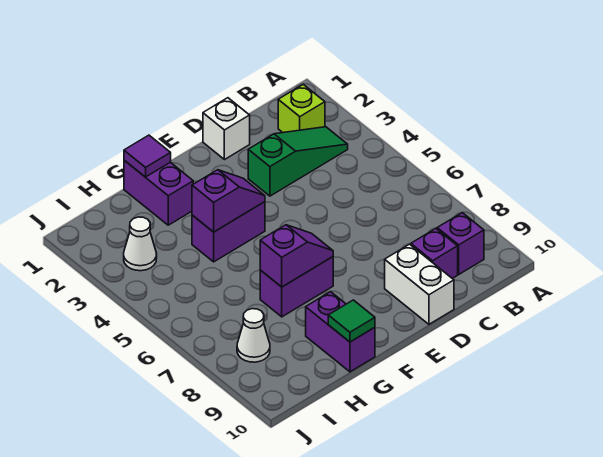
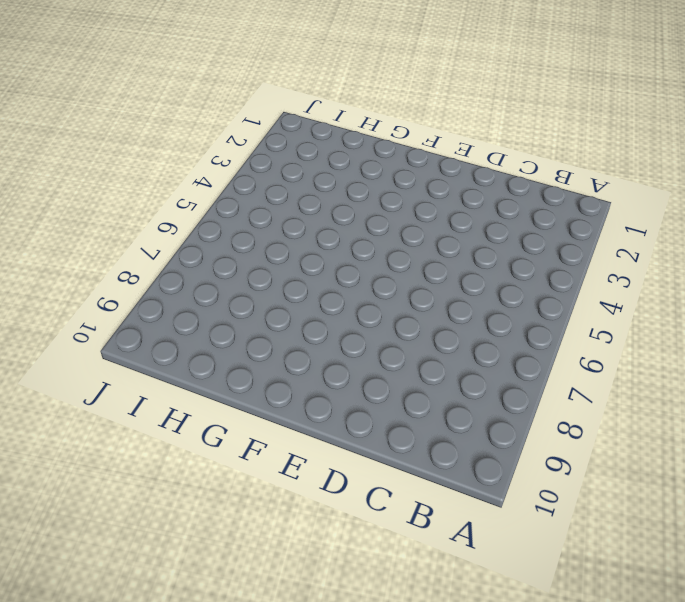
none -> lime 1x1 brick [278,84,325,133]
none -> green 1x3 slope [248,127,348,196]
none -> purple 1x1 brick [437,213,484,274]

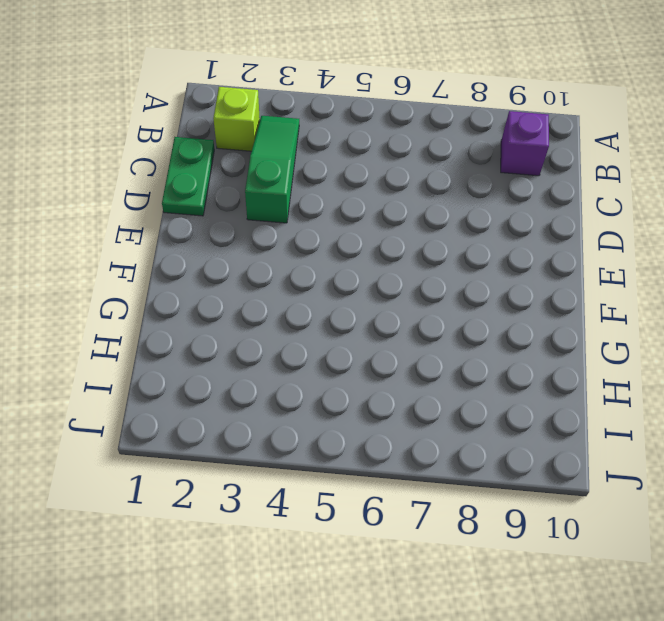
green 1x2 plate [162,137,214,216] -> white 1x1 brick [203,98,250,160]
none -> purple 1x1 brick [411,229,458,278]
none -> white 1x2 brick [385,244,454,324]
none -> purple 1x2 brick [192,202,265,262]

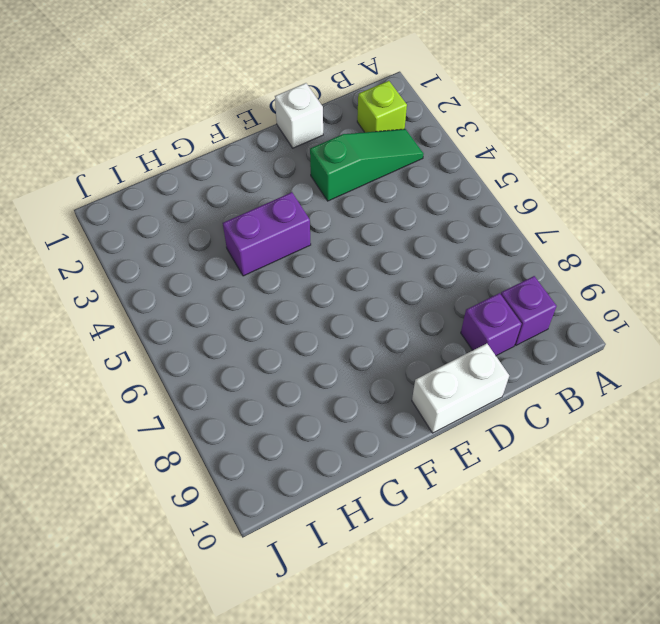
white 1x2 brick [412,344,509,433] -> white 1x2 brick turned to [385,244,454,324]
none -> purple 1x2 brick [260,257,333,317]
none -> purple 1x2 brick [124,160,193,225]
none -> purple 1x2 brick [306,292,375,372]

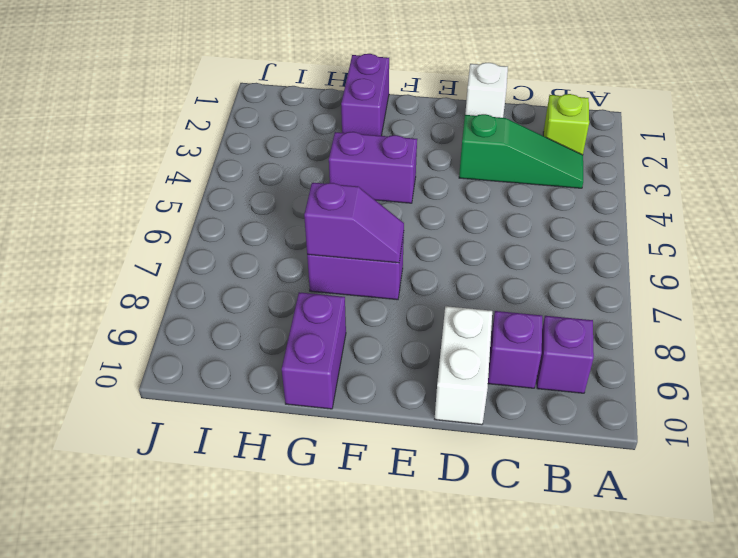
none -> white 1x1 cone [124,217,157,271]
none -> white 1x1 cone [237,309,270,362]
none -> purple 1x2 slope [192,170,265,232]

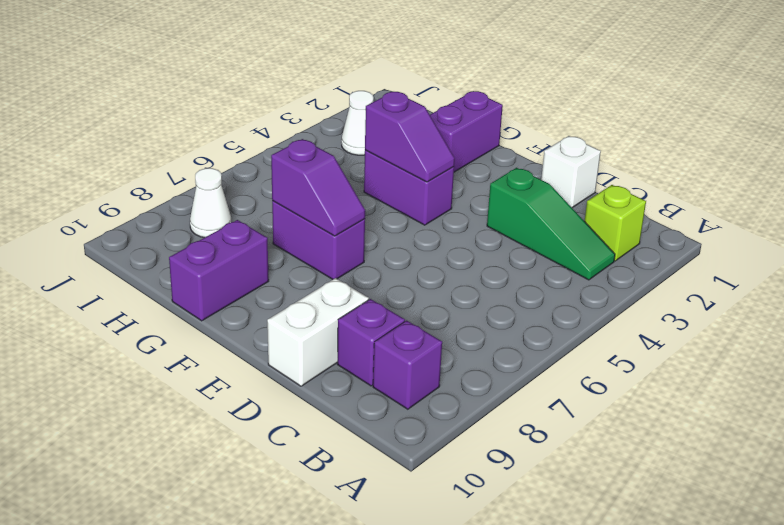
none -> purple 1x1 tile [124,135,171,177]
none -> green 1x1 tile [328,300,375,342]

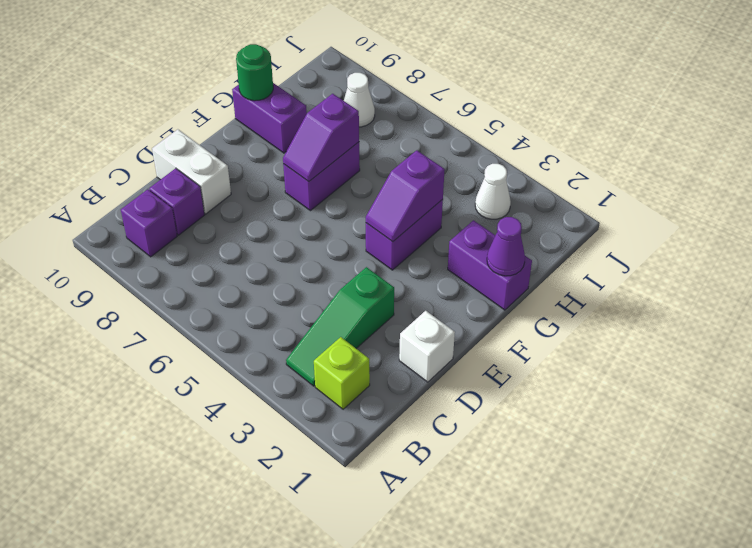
purple 1x1 cone [487,217,525,276] -> purple 1x1 tile [124,135,171,177]
green 1x1 round brick [236,44,273,101] -> green 1x1 tile [328,300,375,342]

